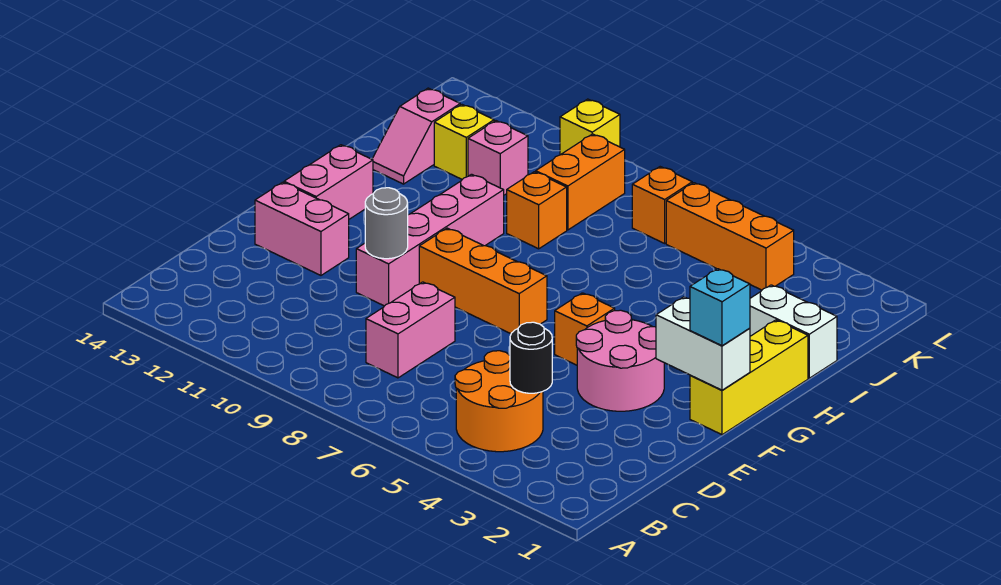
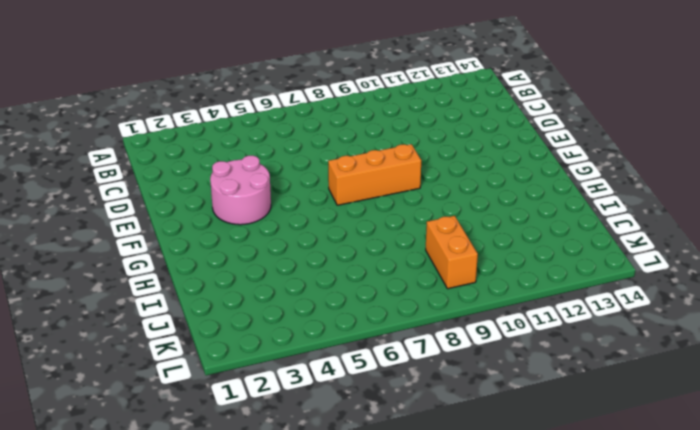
none -> orange 2x2 round brick [455,351,543,452]
none -> pink 1x2 brick [366,282,455,378]
none -> pink 1x4 brick [356,174,504,306]

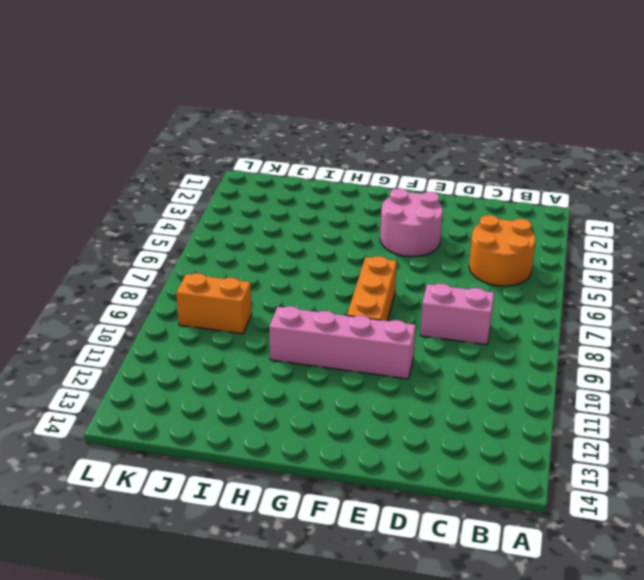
none -> pink 1x2 brick [255,182,349,275]
none -> yellow 1x3 brick [690,320,808,435]
none -> orange 1x1 brick [555,293,615,365]

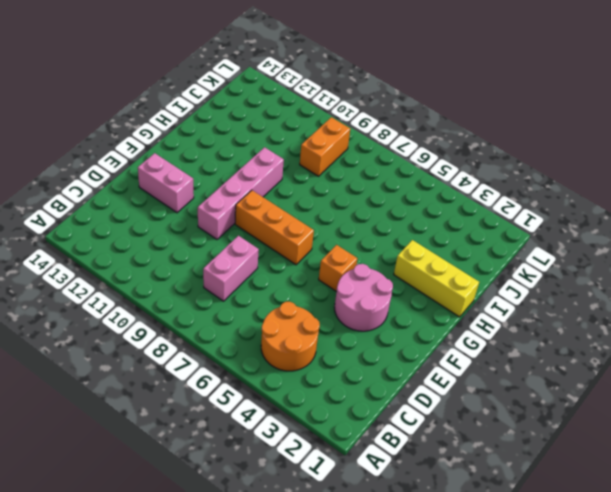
yellow 1x3 brick [394,240,479,317] -> yellow 1x3 brick turned to [690,320,808,435]
none -> pink 1x2 brick [284,145,373,219]
none -> white 1x2 brick [750,285,837,378]
none -> orange 1x1 brick [507,172,567,249]

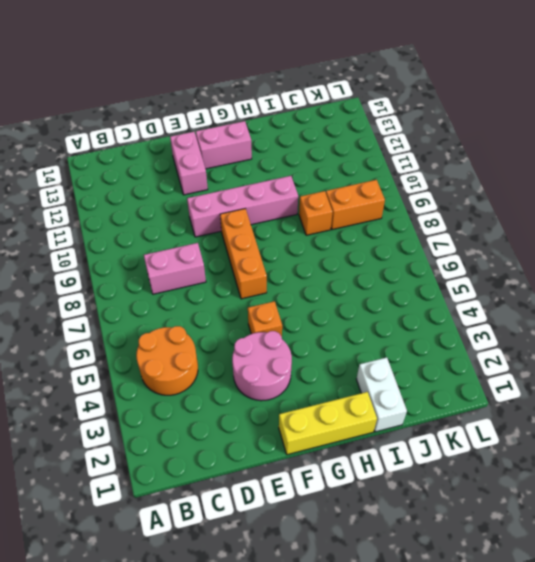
none -> pink 1x2 slope [372,88,460,184]
none -> pink 1x1 brick [468,121,528,195]
none -> yellow 1x1 brick [434,105,494,179]

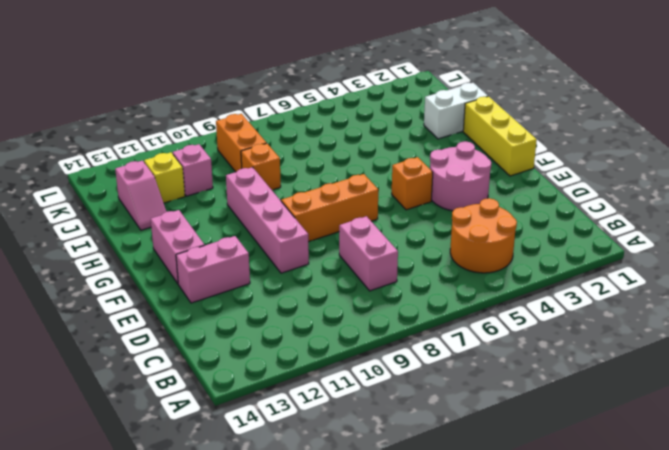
none -> orange 1x3 brick [666,183,794,290]
none -> orange 1x1 brick [632,167,692,243]
none -> yellow 1x1 brick [560,99,620,155]

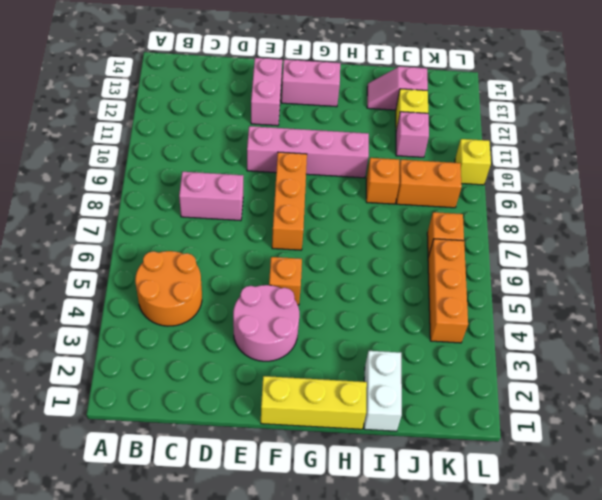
none -> black 1x1 round brick [510,322,552,393]
none -> grey 1x1 round brick [365,188,408,259]
none -> white 1x2 brick [656,297,750,390]

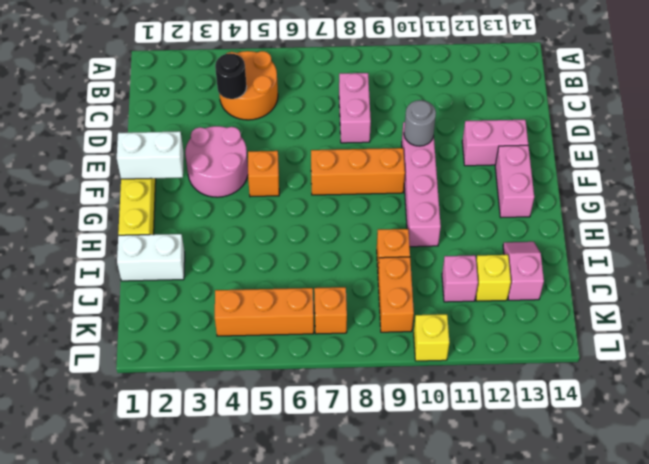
none -> cyan 1x1 brick [690,269,750,346]

